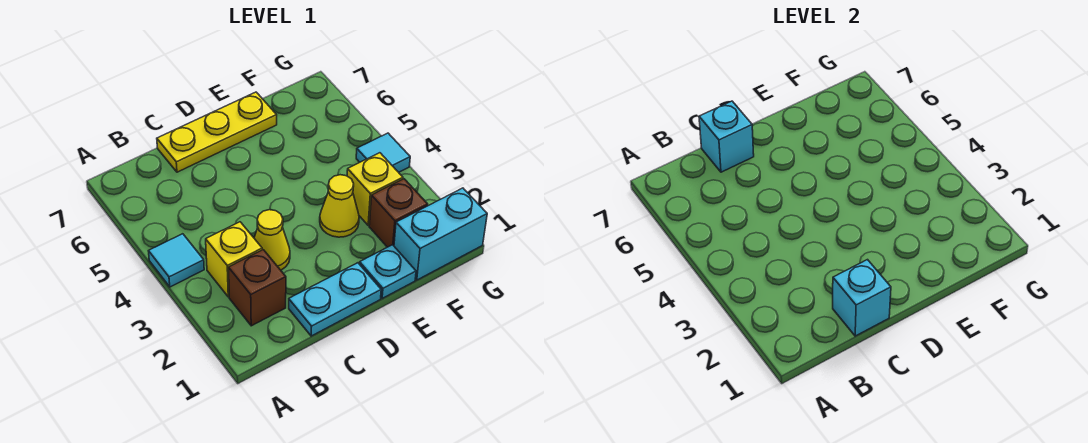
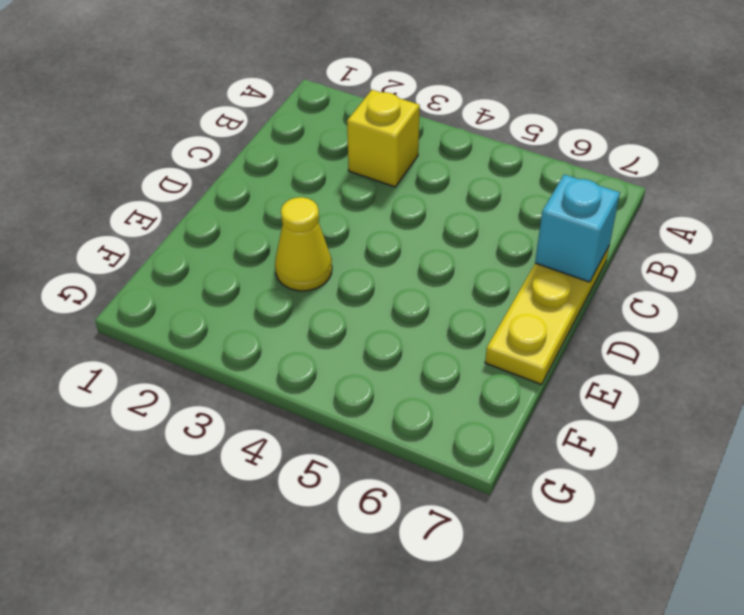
none -> cyan 1x1 tile [149,234,204,287]
none -> brown 1x1 brick [228,250,286,326]
none -> cyan 1x2 plate [289,263,381,336]

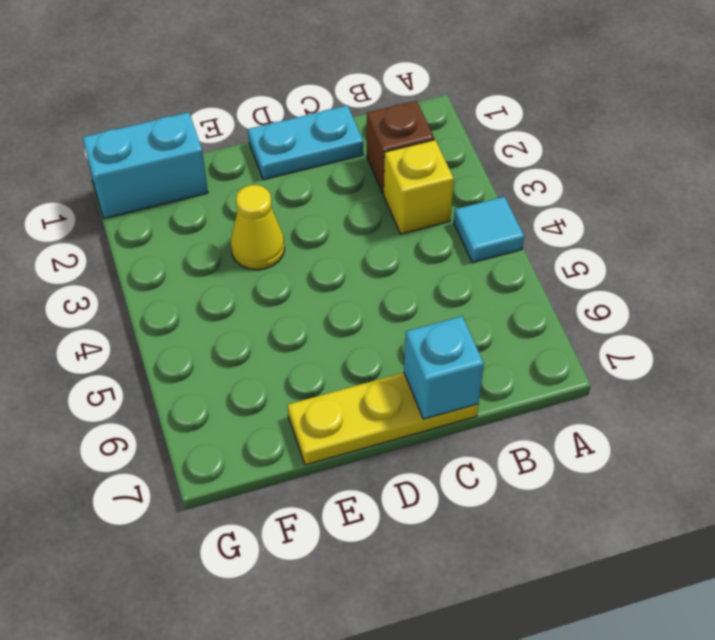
none -> yellow 1x1 cone [254,210,290,270]
none -> cyan 1x1 plate [360,245,416,298]
none -> brown 1x1 brick [369,179,428,247]

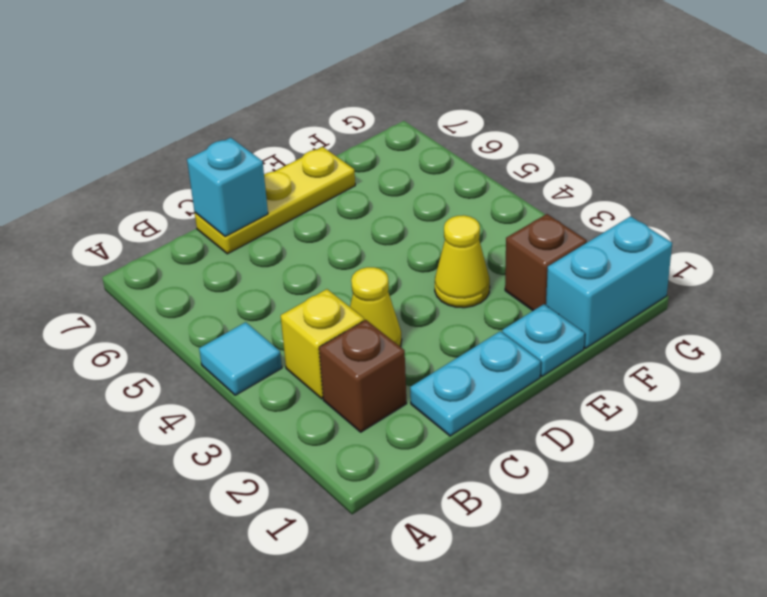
none -> yellow 1x1 brick [347,153,403,225]
none -> cyan 1x1 tile [356,133,410,172]
none -> cyan 1x1 brick [833,260,891,336]

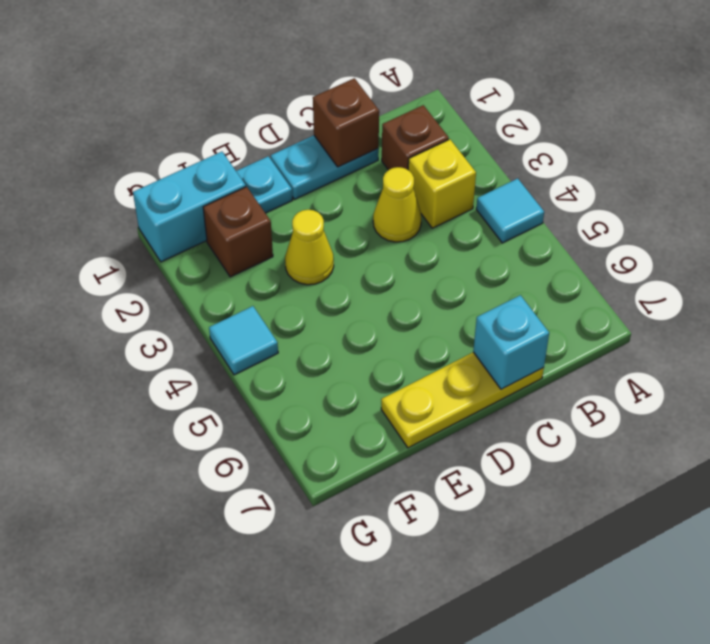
brown 1x1 brick [313,78,379,167] -> cyan 1x1 brick [833,260,891,336]
none -> yellow 1x1 brick [347,153,403,225]

